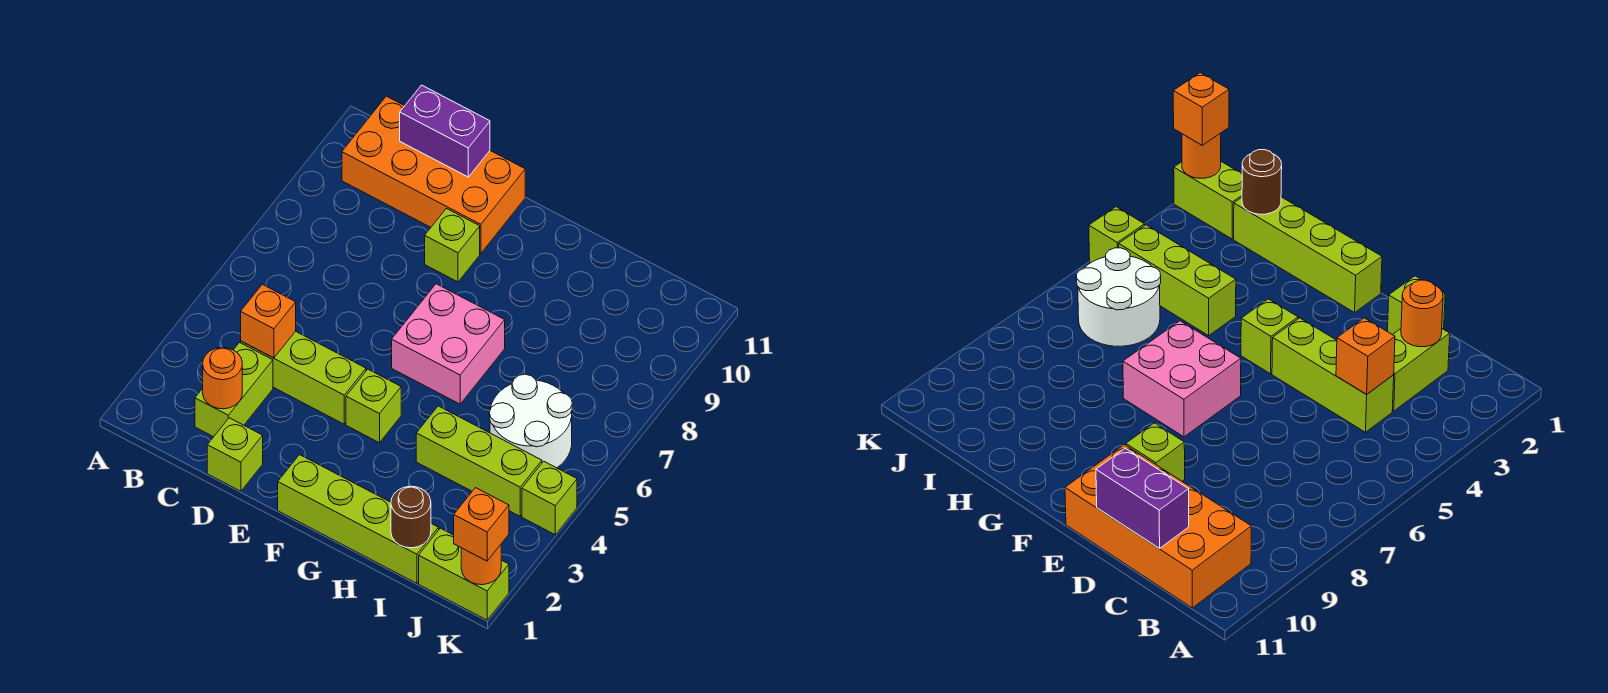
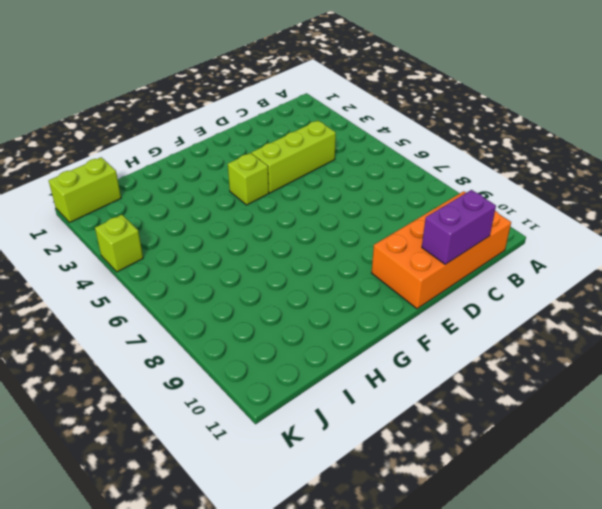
none -> lime 1x2 brick [195,343,273,437]
none -> lime 1x1 brick [207,418,263,491]
none -> lime 1x1 brick [425,208,480,282]

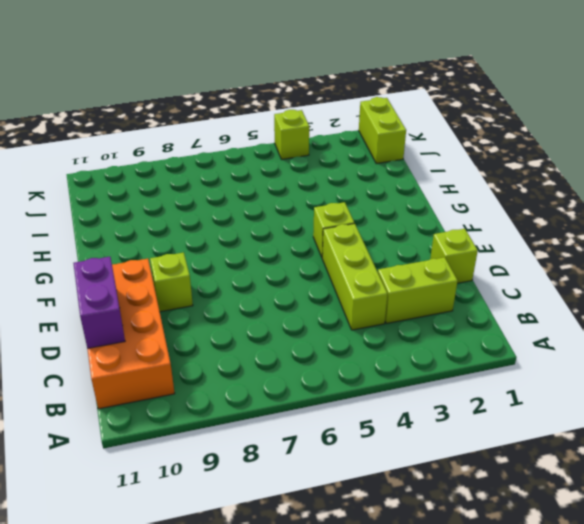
none -> lime 1x4 brick [278,455,439,583]
none -> pink 2x2 brick [392,284,505,404]
none -> lime 1x3 brick [416,406,542,516]

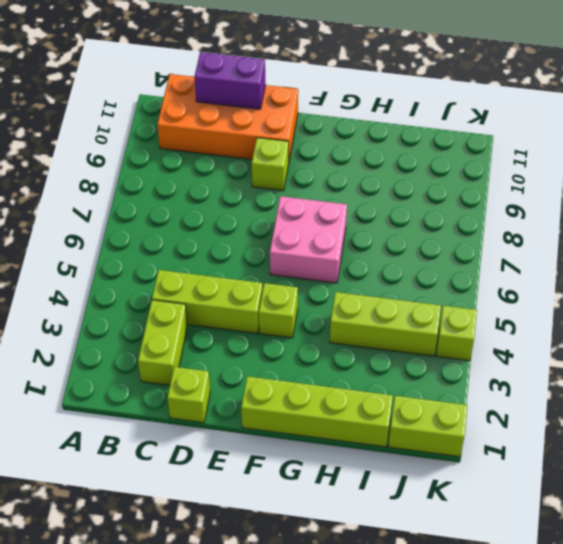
none -> white 2x2 round brick [489,374,572,468]
none -> orange 1x1 round brick [203,347,242,409]
none -> orange 1x1 brick [241,284,296,358]

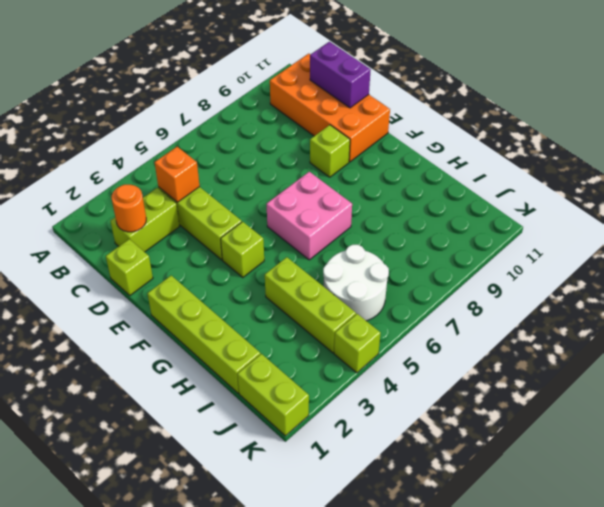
none -> brown 1x1 round brick [391,486,431,548]
none -> orange 1x1 round brick [461,545,501,585]
none -> orange 1x1 brick [454,488,509,561]

